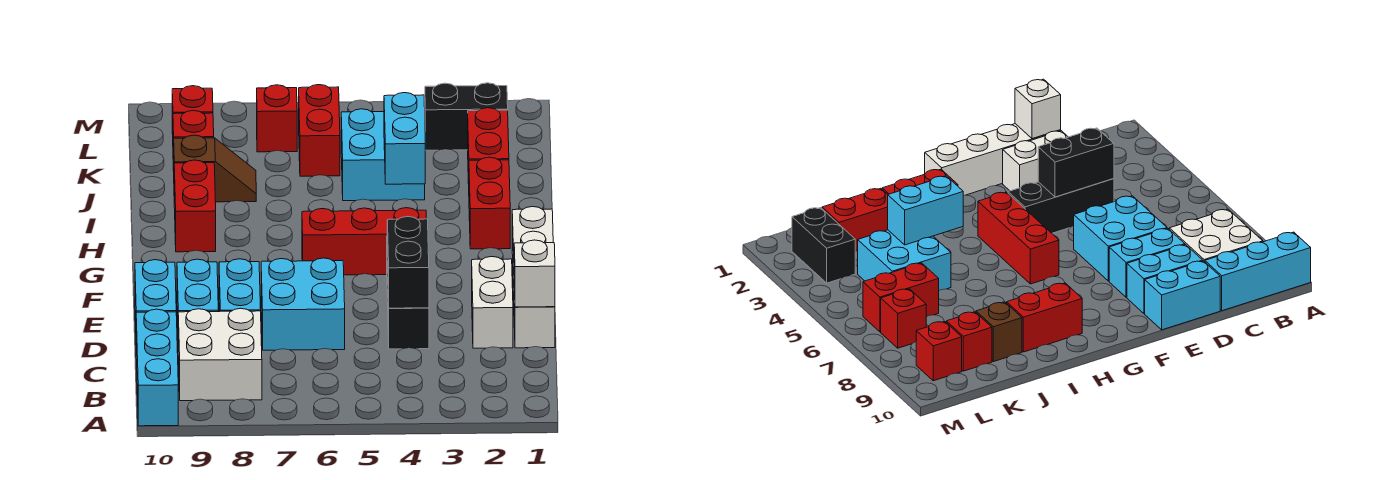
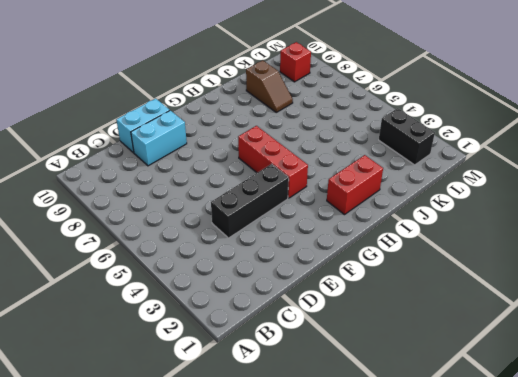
none -> cyan 1x3 brick [136,309,178,426]
none -> white 2x2 brick [178,308,262,401]
none -> white 1x4 brick [512,207,555,348]

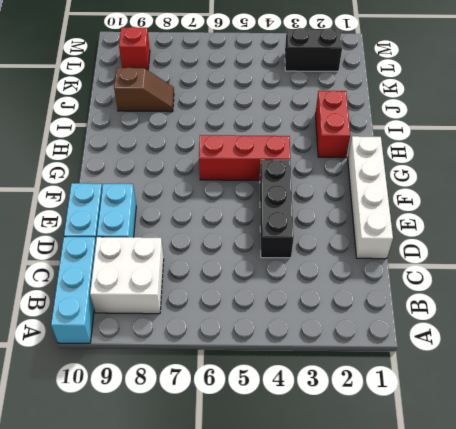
none -> white 1x2 brick [472,257,513,348]
none -> cyan 2x2 brick [261,258,345,350]
none -> cyan 1x2 brick [219,259,261,312]

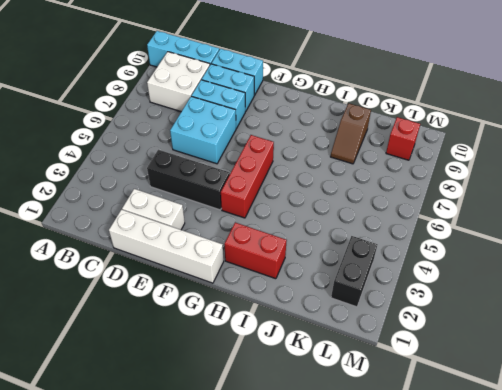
none -> red 1x2 brick [174,160,216,252]
none -> red 1x2 brick [468,108,509,184]
none -> cyan 2x2 brick [341,109,425,201]

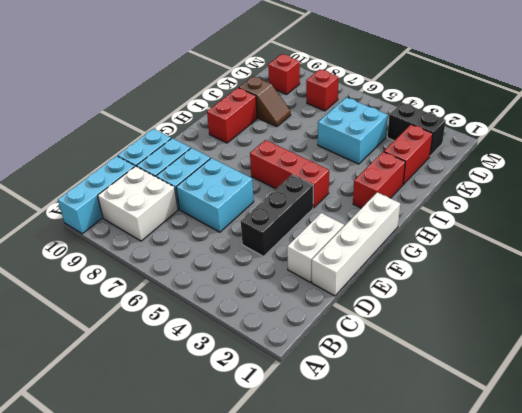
none -> red 1x2 brick [299,85,340,176]
none -> red 1x1 brick [173,111,214,171]
none -> white 1x1 brick [514,240,555,307]

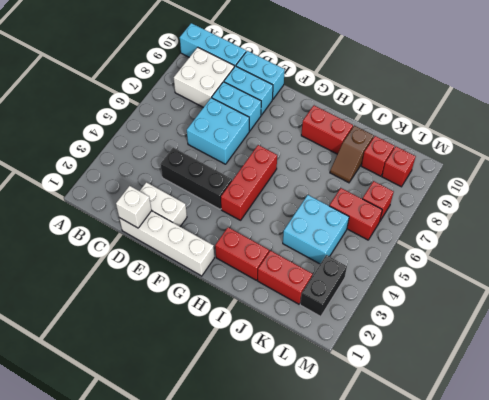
none -> black 1x2 brick [387,217,429,308]
none -> cyan 1x2 brick [384,93,425,184]

